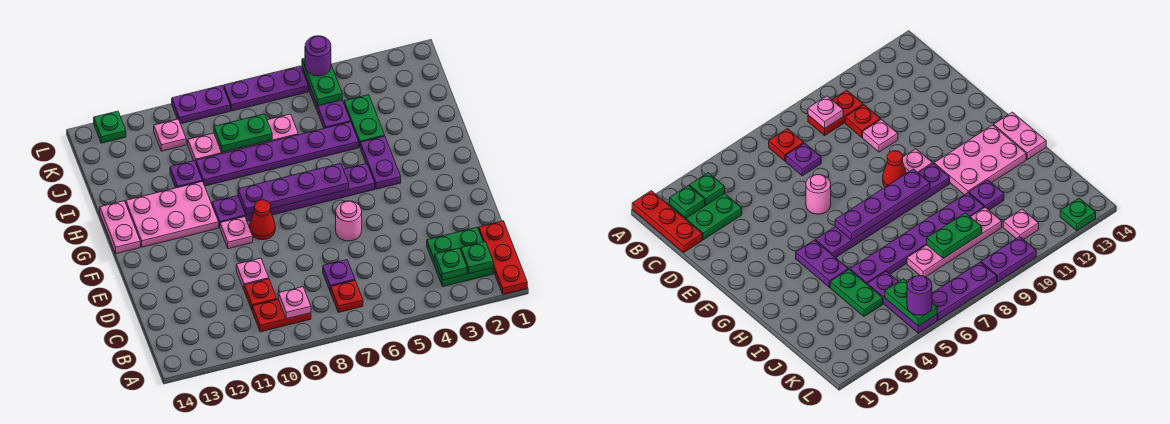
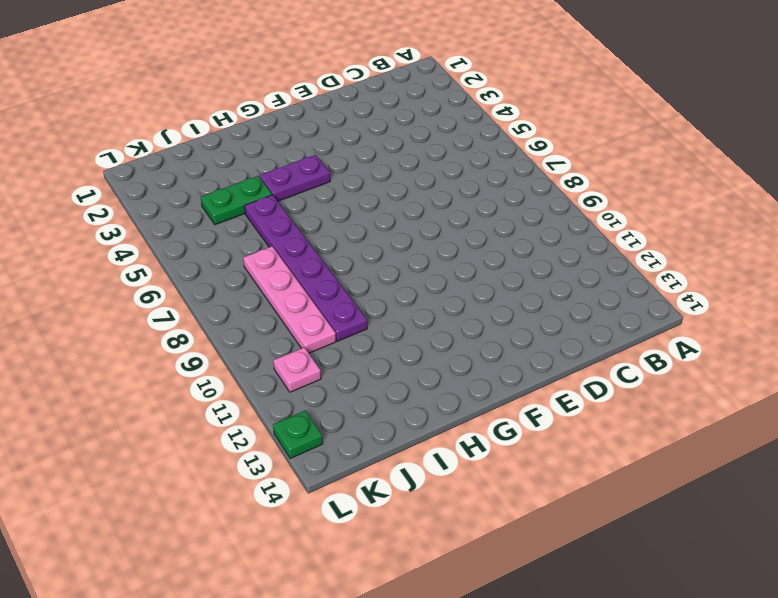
none -> red 1x3 plate [479,221,527,294]
none -> green 2x2 plate [427,228,493,287]
none -> red 1x1 plate [330,280,363,312]
none -> red 1x2 plate [252,299,311,332]

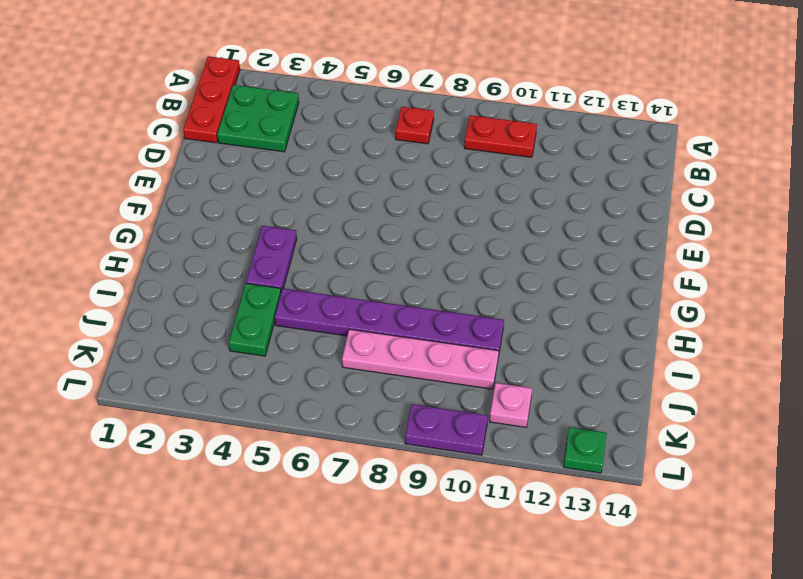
none -> purple 1x1 plate [323,260,355,291]
none -> red 1x1 plate [244,279,277,310]
none -> pink 1x1 plate [236,258,269,289]
none -> pink 1x1 round brick [336,201,362,241]

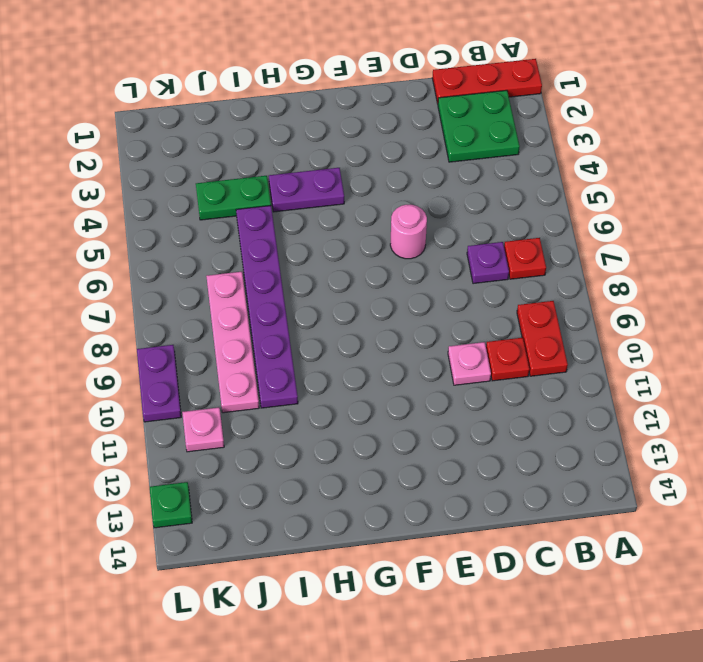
none -> red 1x1 cone [249,200,275,240]
none -> pink 1x1 plate [220,217,253,249]
none -> purple 1x6 plate [212,164,375,227]
none -> pink 2x3 plate [126,181,218,247]

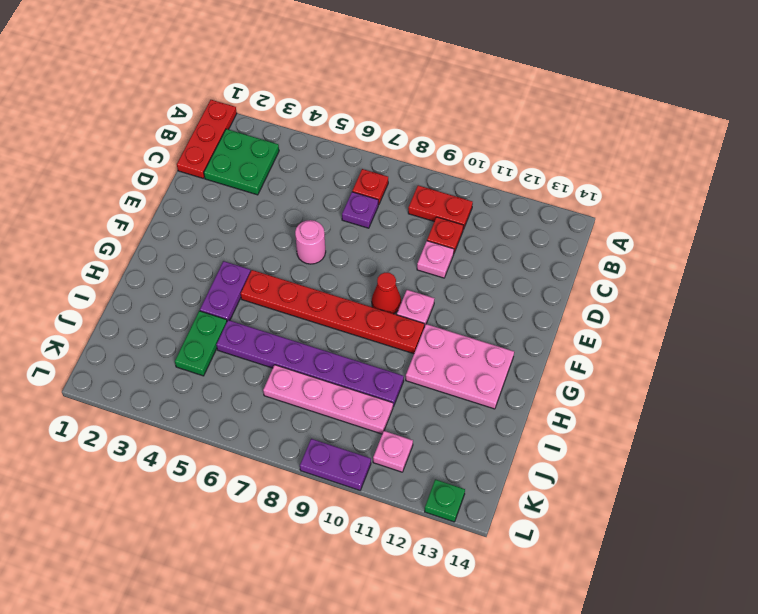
red 1x6 plate [241,270,424,354] -> purple 1x6 plate [212,164,375,227]
none -> pink 1x2 plate [100,201,140,254]
none -> purple 1x1 plate [170,161,202,188]
none -> purple 1x3 plate [302,67,351,128]
none -> purple 1x3 plate [224,66,308,111]

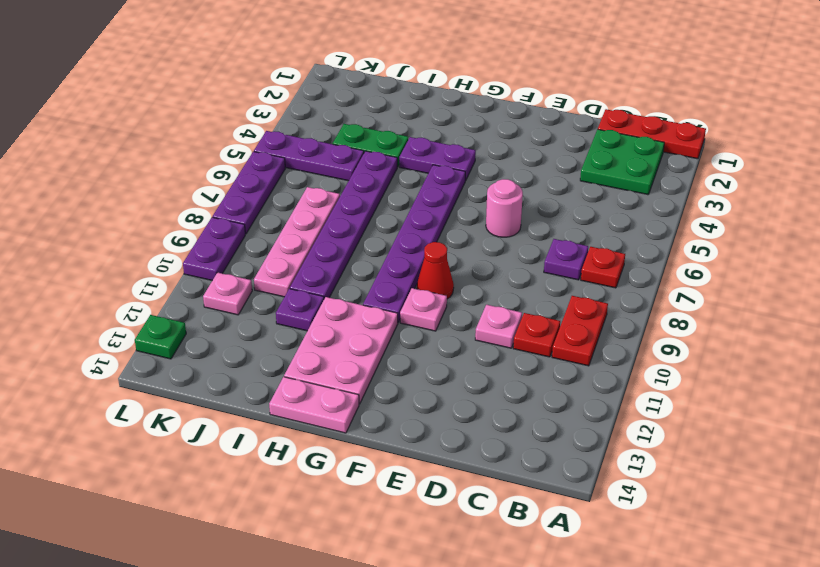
none -> green 1x1 plate [461,242,493,274]
none -> green 1x1 plate [435,248,467,280]
none -> pink 1x1 plate [278,287,311,319]
none -> purple 1x4 plate [238,163,349,215]

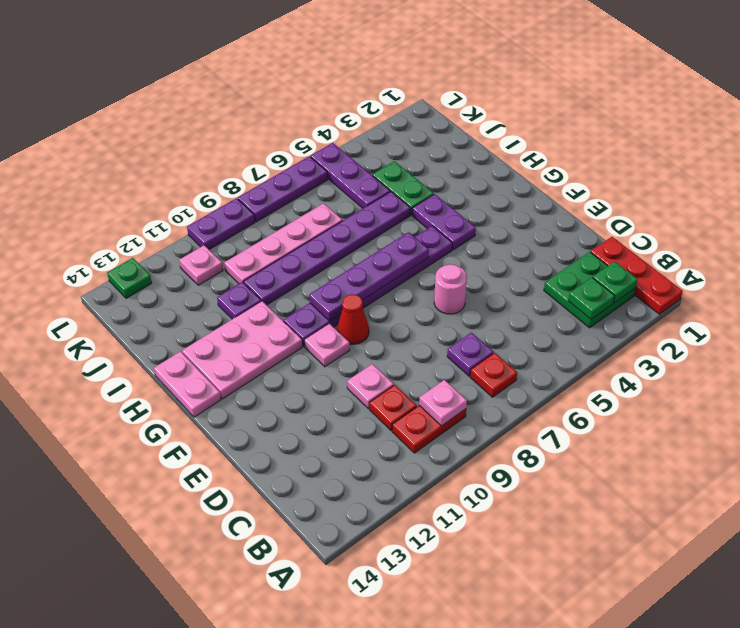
none -> green 1x2 plate [214,114,272,152]
none -> green 1x2 plate [302,58,342,106]
none -> purple 1x1 round brick [305,36,331,76]

